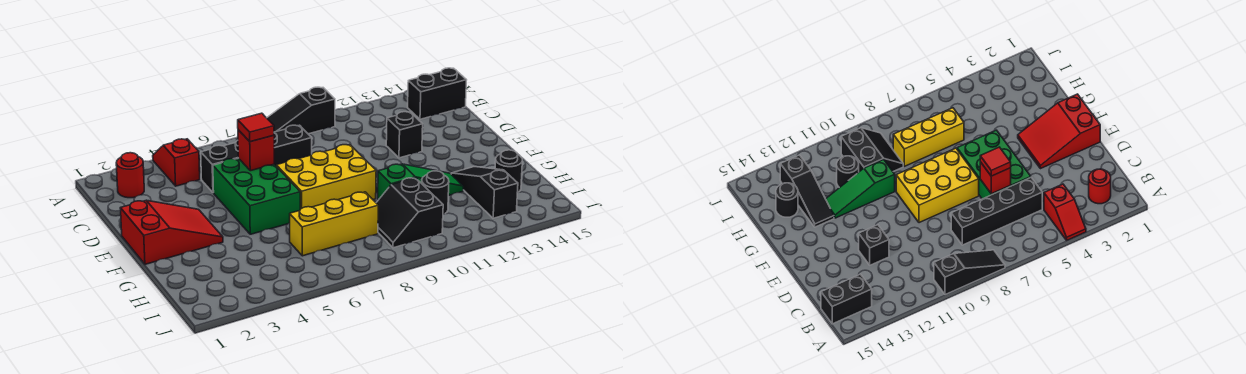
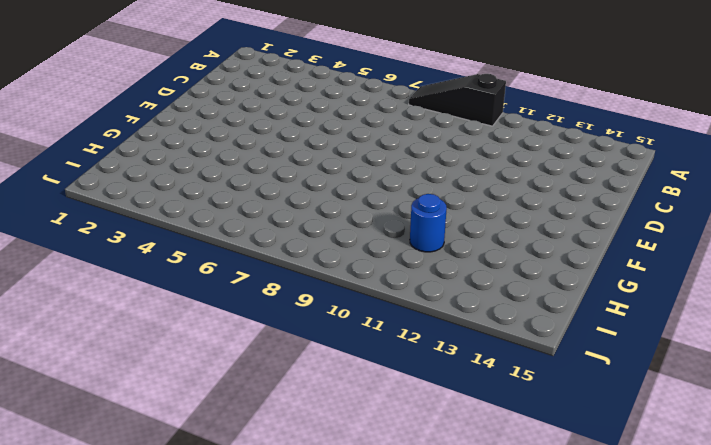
blue 1x1 round brick [410,194,447,252] -> black 1x1 round brick [422,171,449,214]
none -> red 1x2 slope [153,139,200,186]
none -> red 1x1 round brick [116,153,144,198]
none -> black 1x2 brick [408,68,466,119]

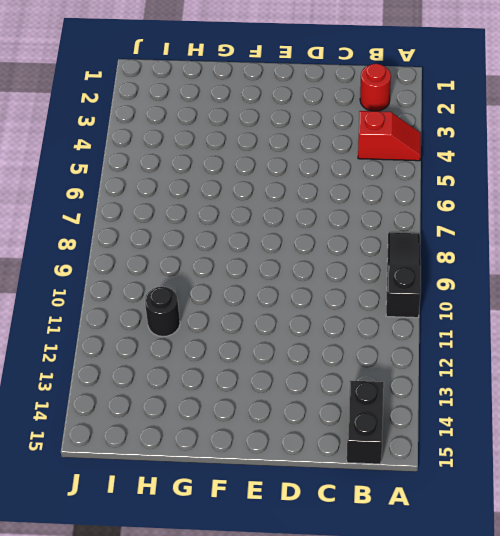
none -> black 1x4 brick [201,125,312,193]
none -> green 2x3 brick [213,158,300,234]
none -> black 1x1 brick [386,112,423,158]

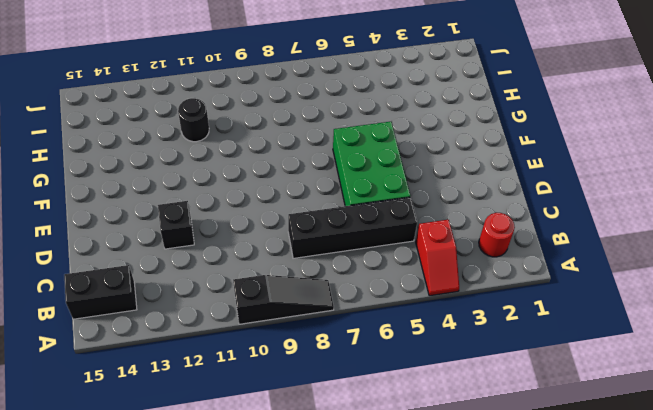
none -> red 2x3 slope [120,200,223,264]
none -> yellow 2x3 brick [276,145,376,209]
none -> green 1x3 slope [378,164,463,200]

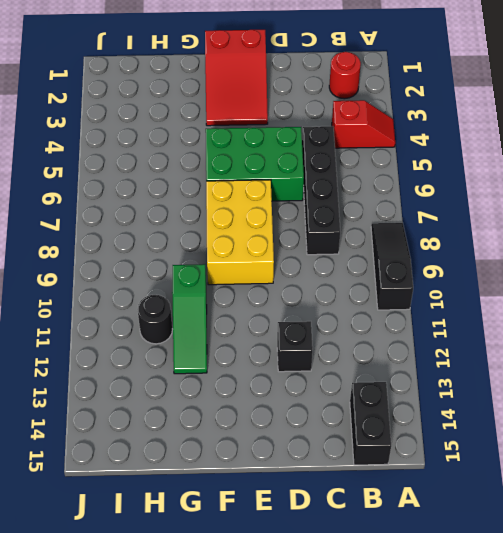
none -> black 1x3 slope [451,167,518,218]
none -> yellow 1x3 brick [290,192,378,256]
none -> black 2x2 slope [376,178,443,248]

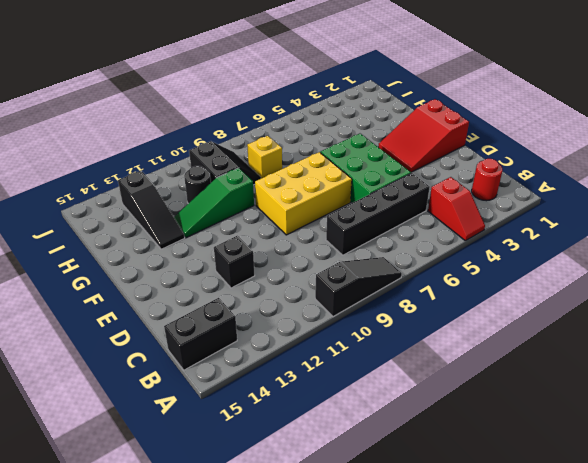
yellow 1x1 brick [247,136,282,178] -> yellow 1x3 brick [290,192,378,256]
none -> black 1x1 round brick [495,150,522,193]
none -> red 1x1 brick [238,130,274,171]
none -> red 1x1 tile [238,113,274,142]

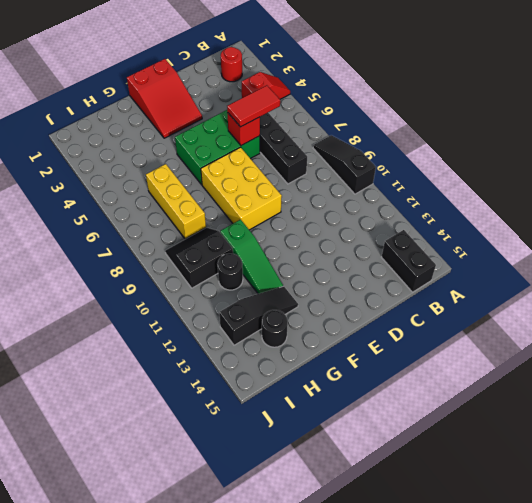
red 1x2 tile [227,85,280,127] -> red 1x1 tile [238,113,274,142]
none -> black 1x1 brick [386,112,423,158]

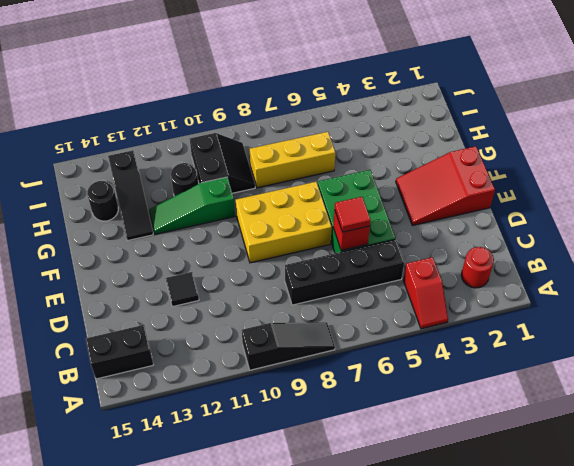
black 1x1 tile [166,272,199,307] -> black 1x1 brick [386,112,423,158]

